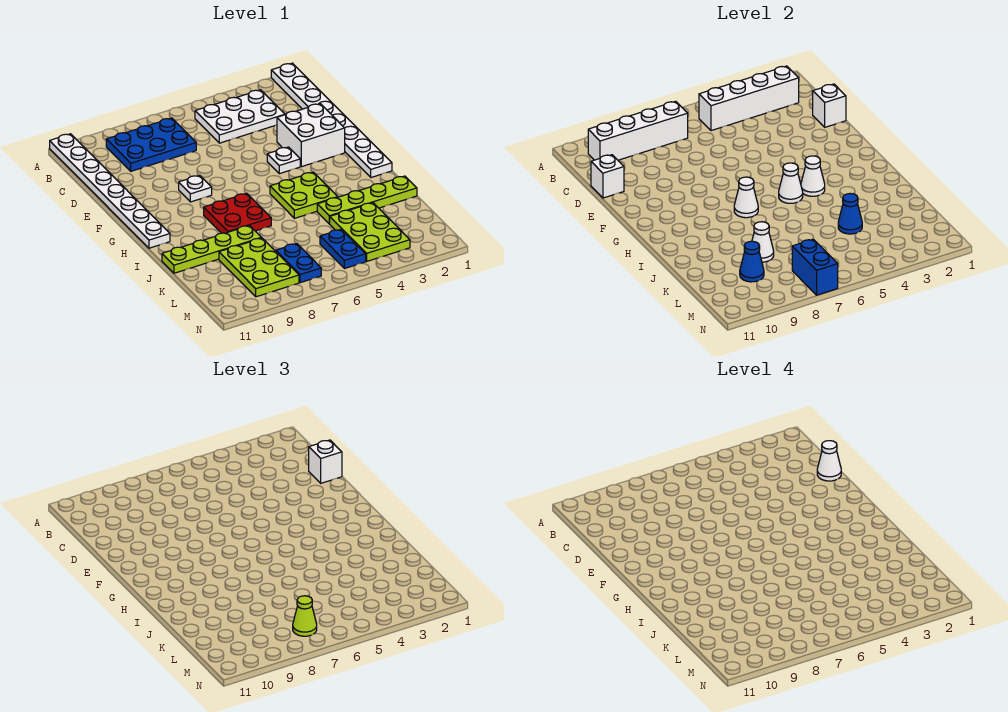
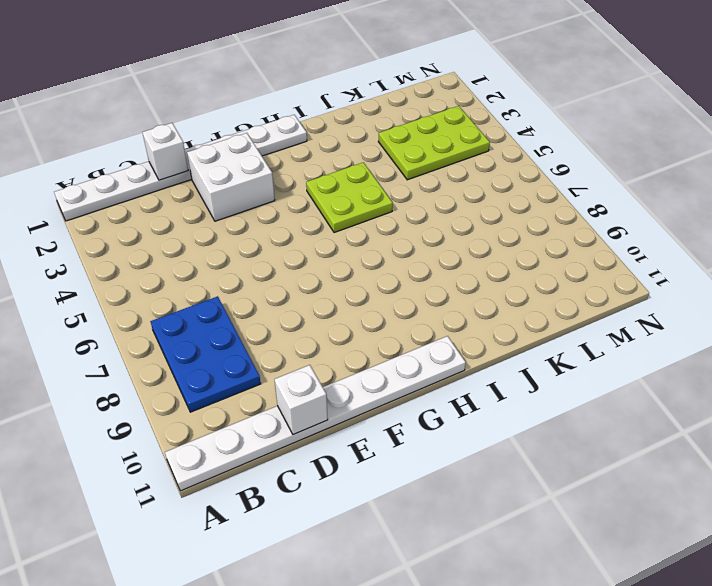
none -> white 2x3 plate [195,90,285,143]
none -> white 1x1 plate [267,147,300,174]
none -> white 1x1 plate [179,175,212,202]

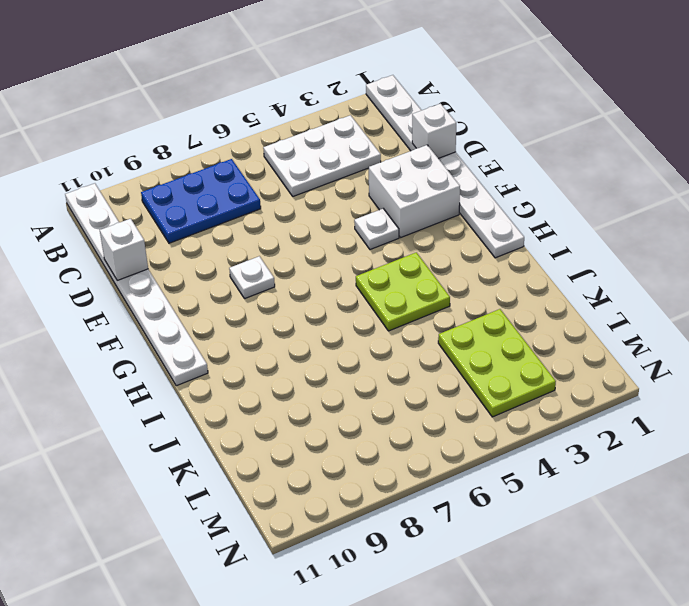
none -> red 2x2 plate [204,193,271,233]
none -> lime 1x4 plate [317,176,417,224]
none -> lime 1x4 plate [162,226,262,273]

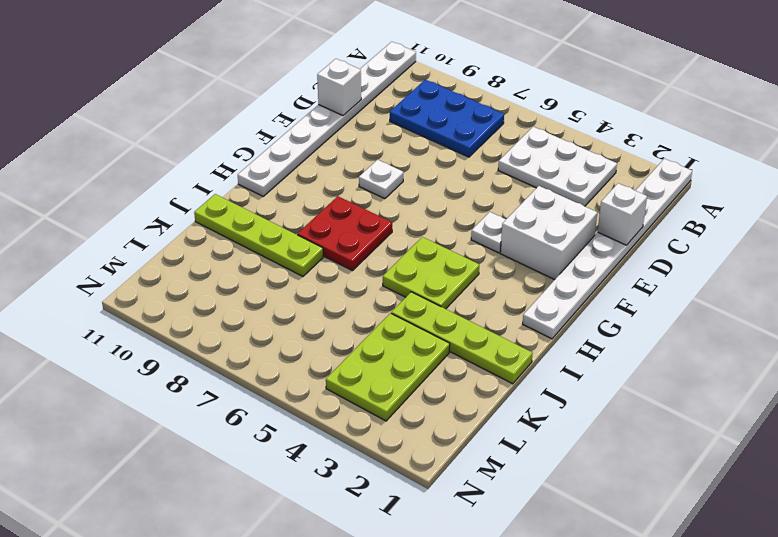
none -> lime 2x3 plate [219,238,299,297]
none -> blue 1x2 plate [320,230,366,269]
none -> blue 1x2 plate [276,244,321,283]

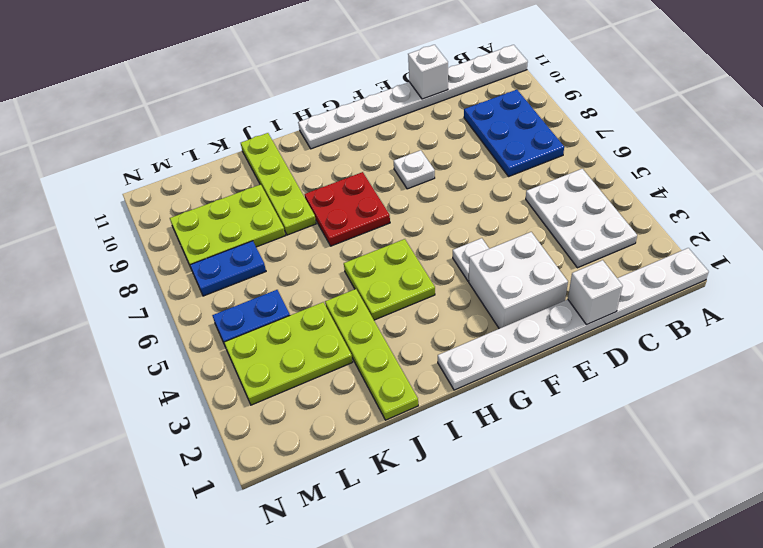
none -> white 1x4 brick [699,66,799,131]
none -> white 1x4 brick [588,101,688,160]
none -> white 1x1 cone [801,156,825,196]

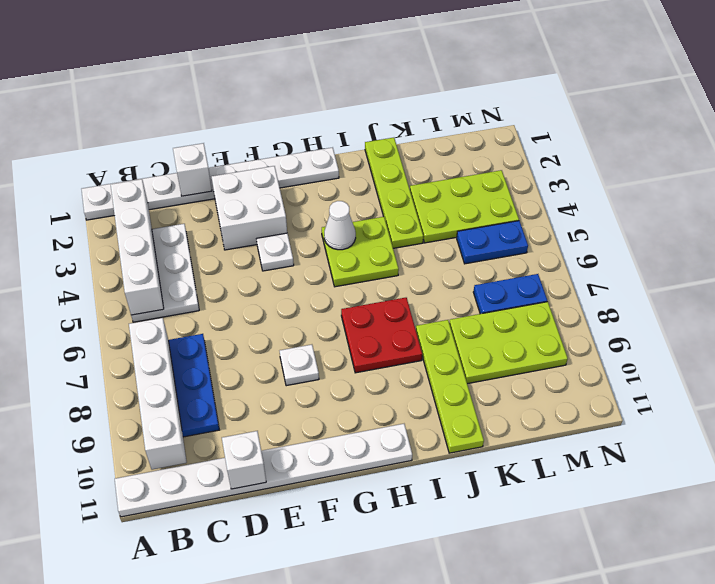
none -> white 1x1 cone [779,163,803,203]
none -> white 1x1 cone [734,177,758,218]
none -> blue 1x1 cone [838,193,862,234]

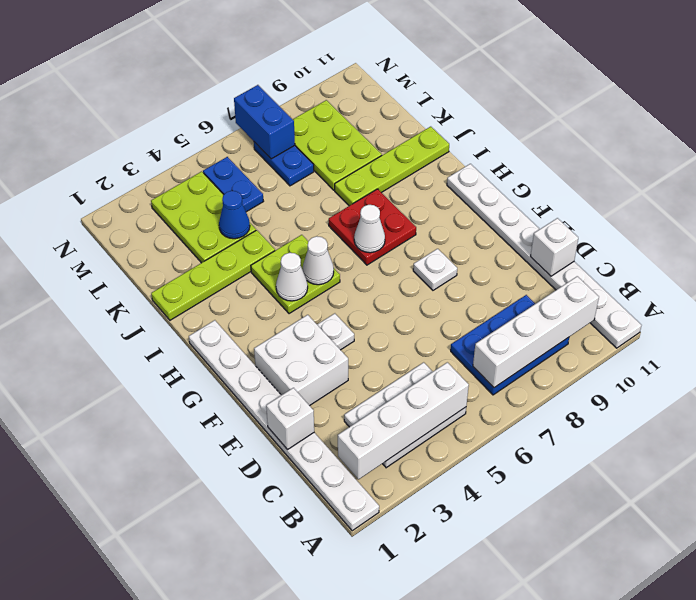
none -> white 1x1 cone [752,222,774,262]
none -> blue 1x1 cone [740,241,764,282]
none -> white 1x1 brick [309,440,342,483]

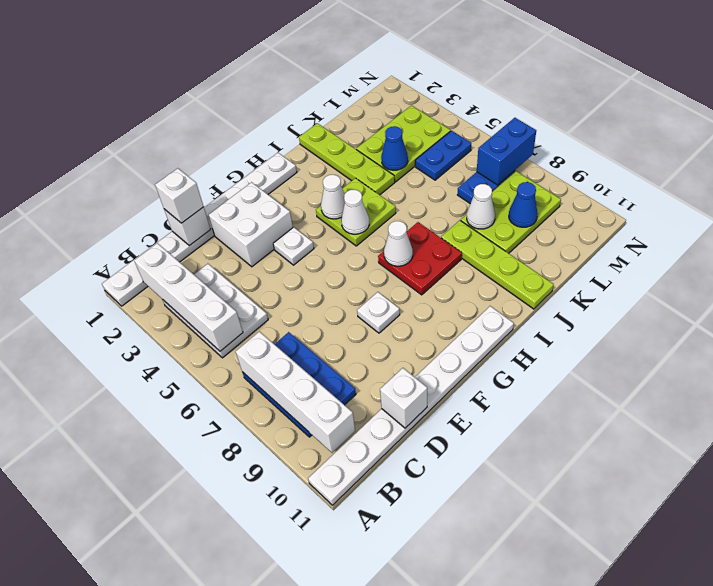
none -> lime 1x1 cone [293,596,317,636]
none -> white 1x1 cone [817,441,841,481]

